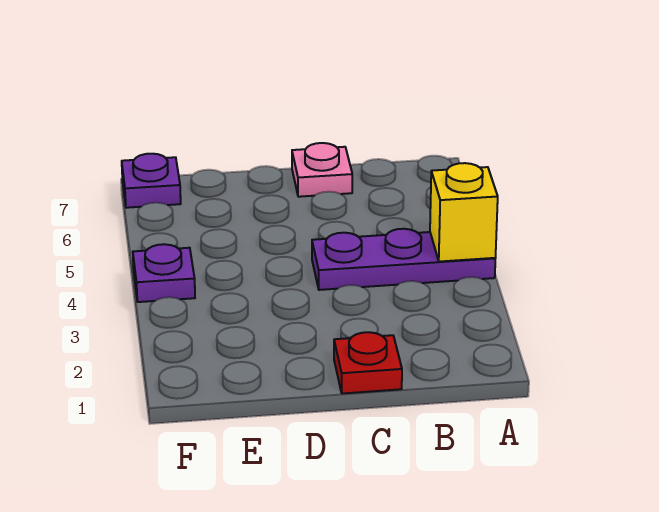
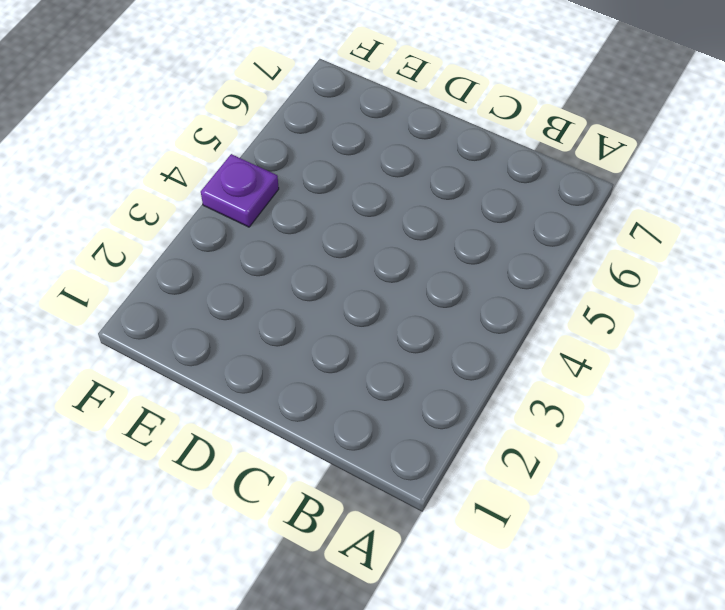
none -> purple 1x3 plate [312,229,495,290]
none -> red 1x1 plate [334,332,402,394]

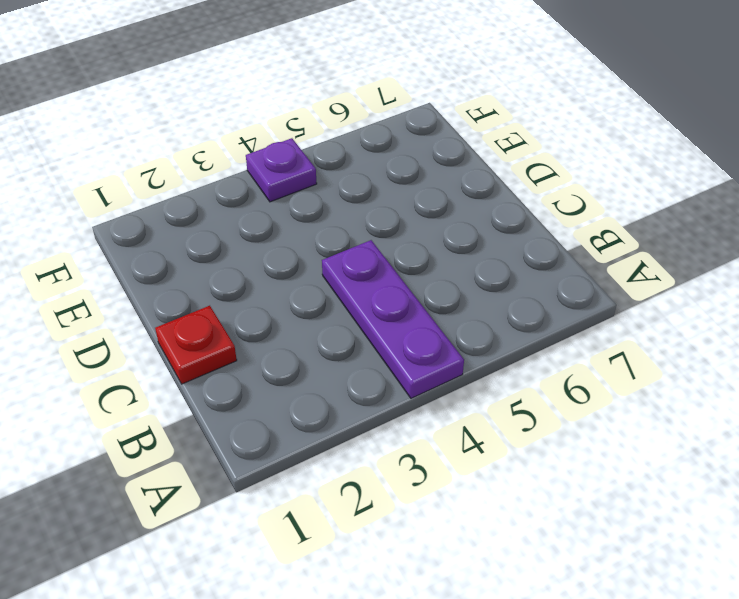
none -> pink 1x1 plate [292,143,352,197]
none -> purple 1x1 plate [122,154,181,208]

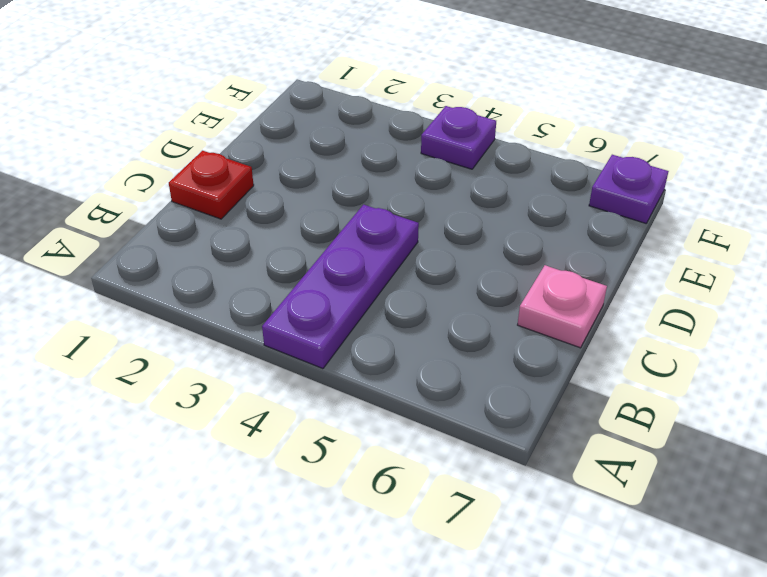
none -> yellow 1x1 brick [430,163,498,262]

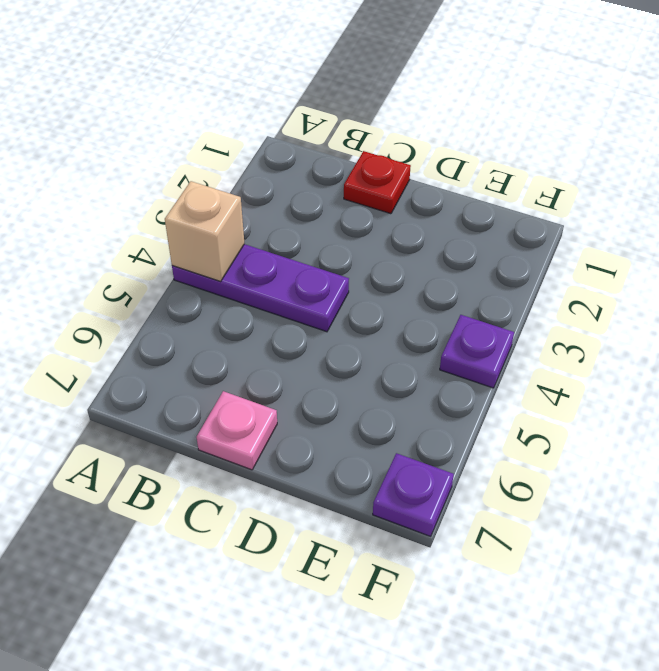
tan 1x1 brick [165,181,244,281] -> yellow 1x1 brick [430,163,498,262]

